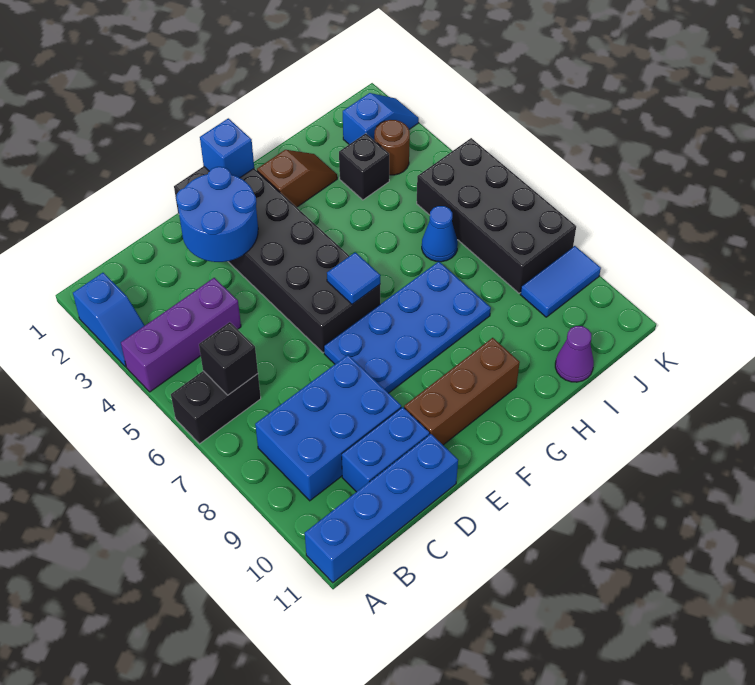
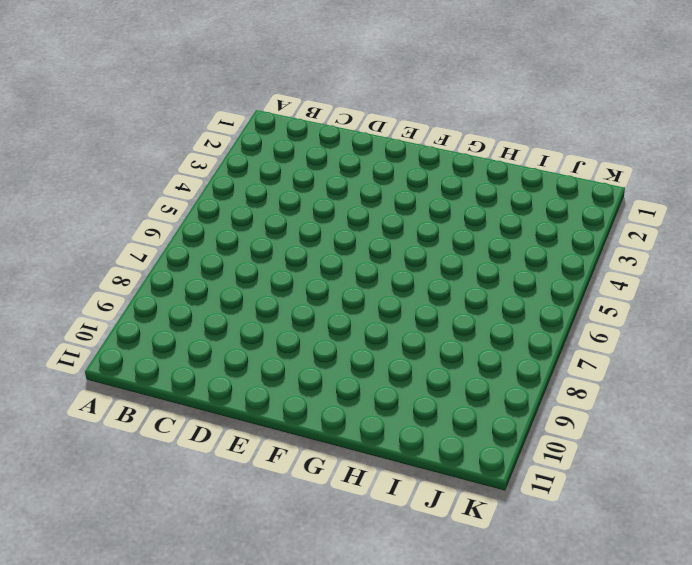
none -> blue 1x2 slope [73,273,145,367]
none -> purple 1x3 brick [121,278,241,392]
none -> black 1x2 brick [171,371,261,444]

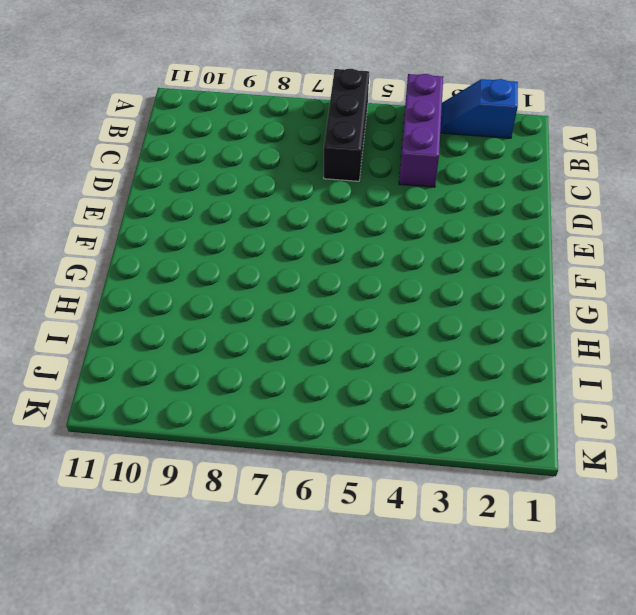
black 1x3 brick [324,69,369,181] -> black 1x2 brick [171,371,261,444]
none -> blue 1x4 brick [305,434,458,583]
none -> blue 2x3 brick [255,355,401,501]
none -> blue 1x2 brick [342,407,429,492]

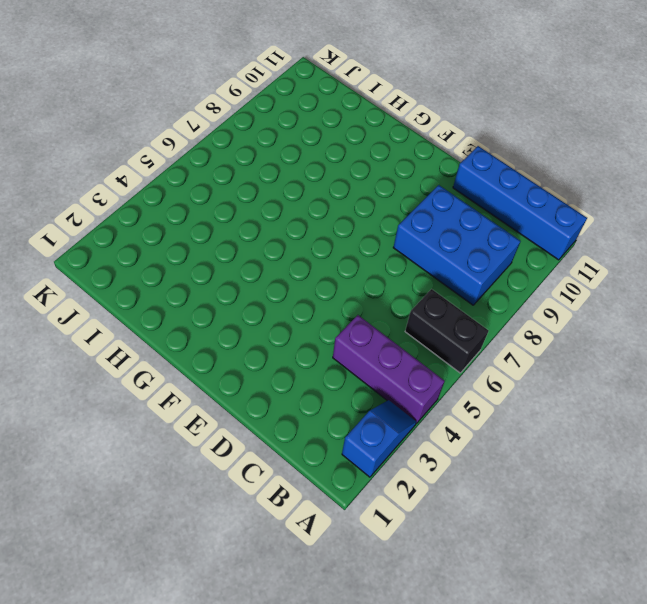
none -> blue 1x2 brick [342,407,429,492]
none -> black 2x6 brick [174,166,380,353]
none -> blue 2x4 plate [324,261,491,393]

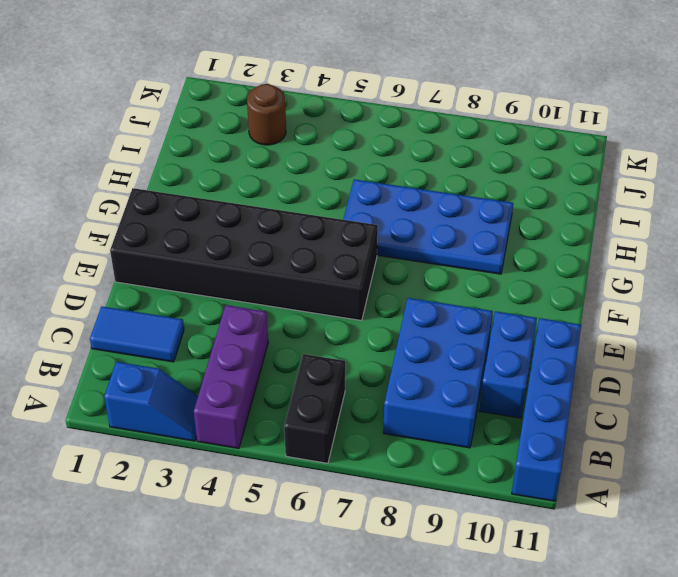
blue 1x2 tile [90,306,184,362] -> blue 1x2 tile turned to [520,246,601,317]
blue 2x4 plate [343,179,513,274] -> blue 2x4 plate turned to [324,261,491,393]
none -> brown 1x3 brick [404,338,520,445]
none -> brown 1x2 slope [257,150,337,207]
none -> black 1x1 brick [339,133,389,200]

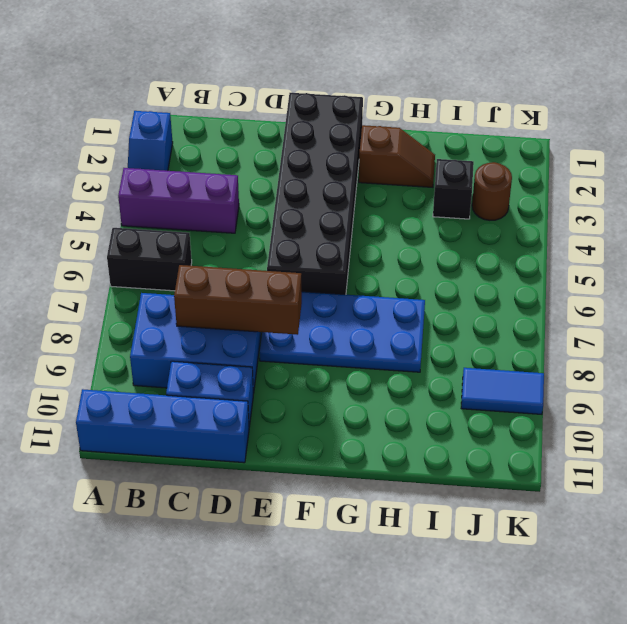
brown 1x3 brick [174,265,302,335] -> brown 1x3 brick moved to [404,338,520,445]
none -> blue 1x1 cone [422,206,458,262]
none -> purple 1x1 cone [555,326,594,382]
none -> blue 1x2 slope [343,93,419,144]

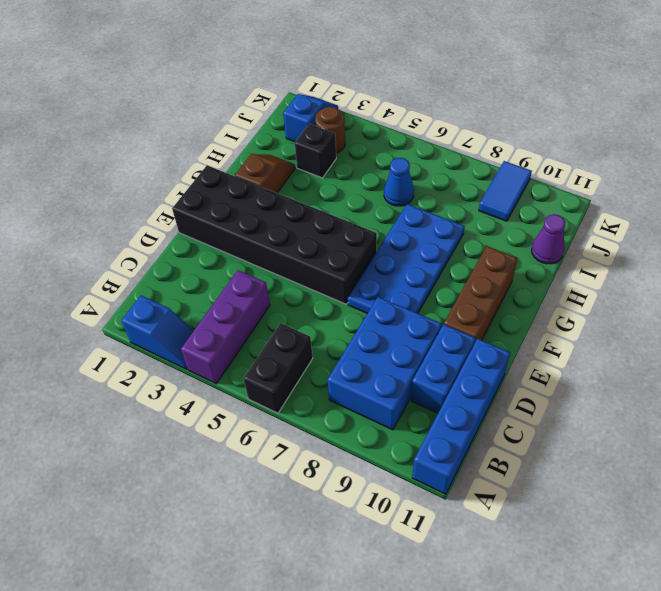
none -> black 2x4 brick [417,138,576,293]
none -> black 1x1 brick [199,322,258,395]
none -> blue 2x2 round brick [176,167,258,262]

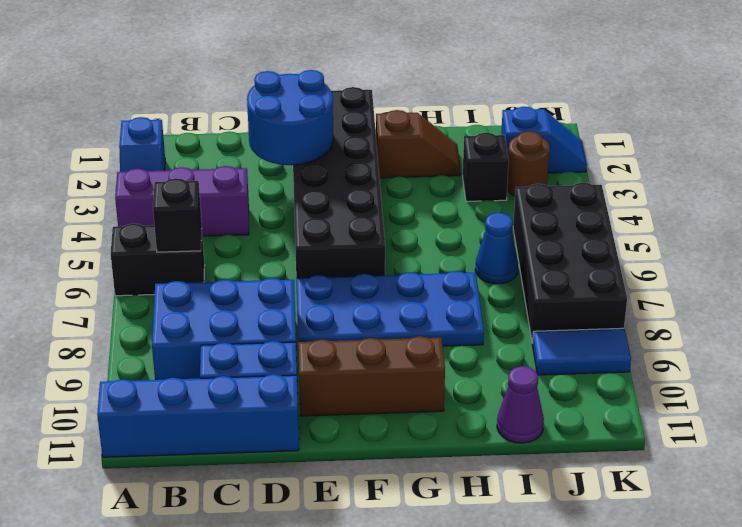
none -> blue 1x1 brick [200,118,254,178]
none -> blue 1x1 tile [327,252,380,304]

